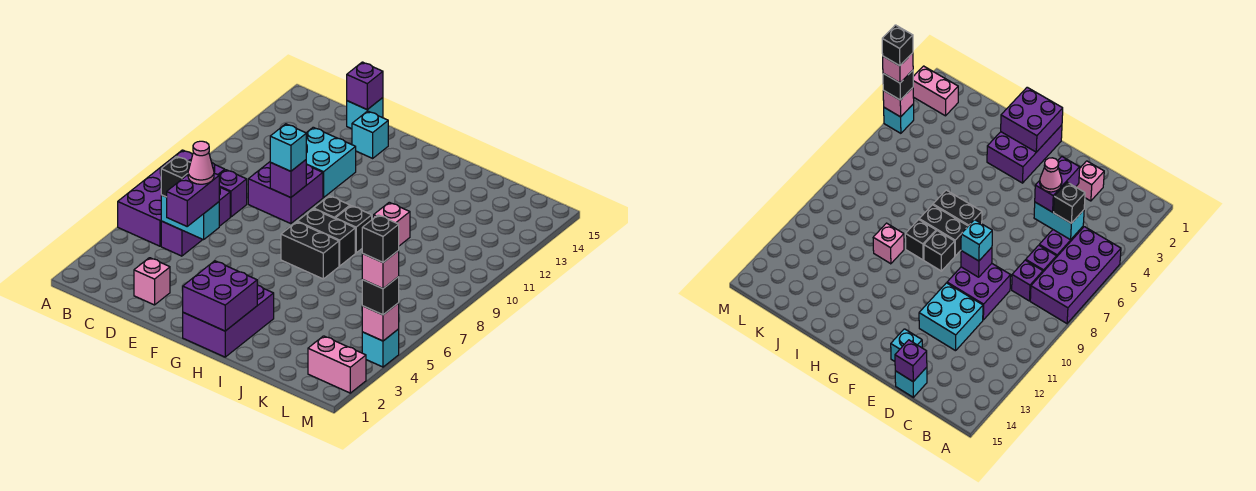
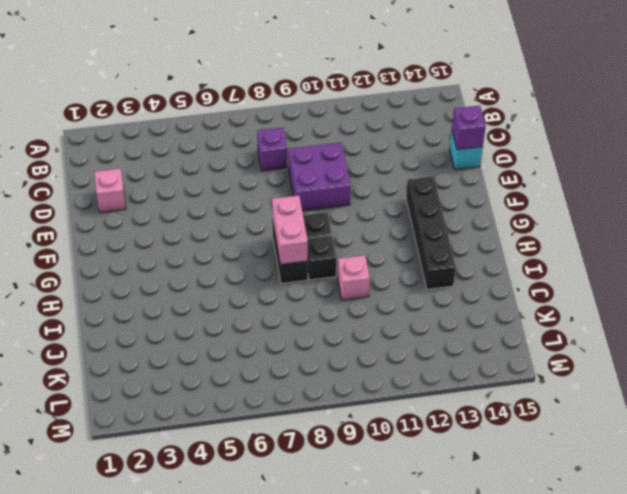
black 1x4 brick [406,176,456,289] -> none
pink 1x2 brick [272,195,308,264] -> pink 1x2 brick moved to [308,336,366,393]
none -> purple 2x4 brick [118,150,225,246]
none -> purple 1x2 brick [161,221,203,256]
none -> purple 1x1 brick [219,187,230,226]

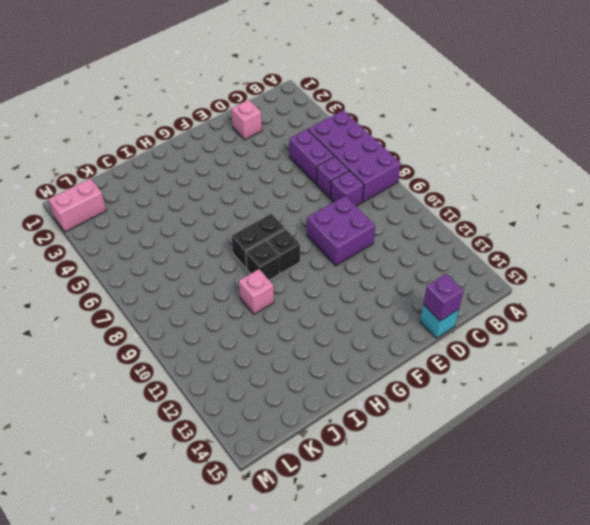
none -> cyan 2x2 brick [306,127,356,198]
none -> cyan 1x1 brick [352,111,388,158]
none -> purple 2x3 brick [183,285,274,357]

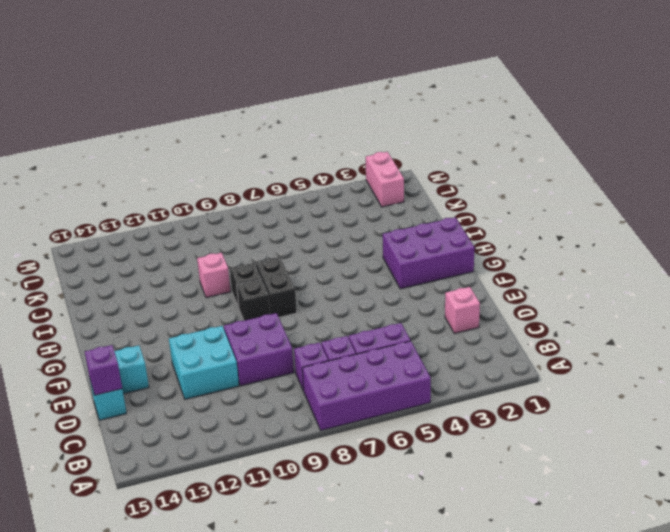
none -> black 1x2 brick [281,222,339,279]
none -> cyan 1x1 brick [362,329,399,367]
none -> cyan 1x2 brick [161,195,219,240]

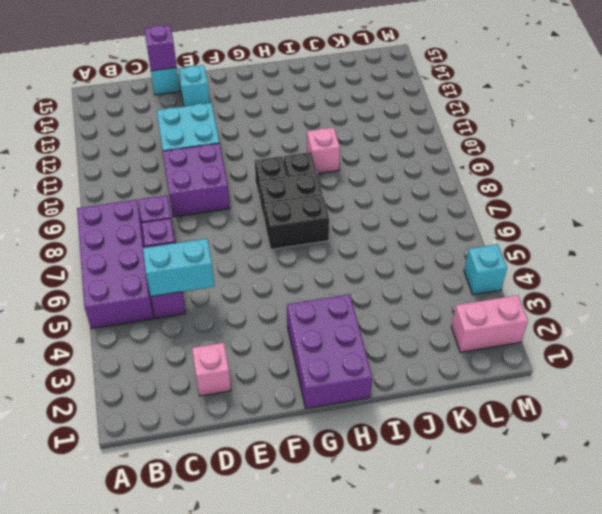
none -> purple 1x1 brick [270,160,306,198]
none -> purple 2x2 brick [183,261,257,331]
none -> pink 1x1 brick [362,303,399,341]

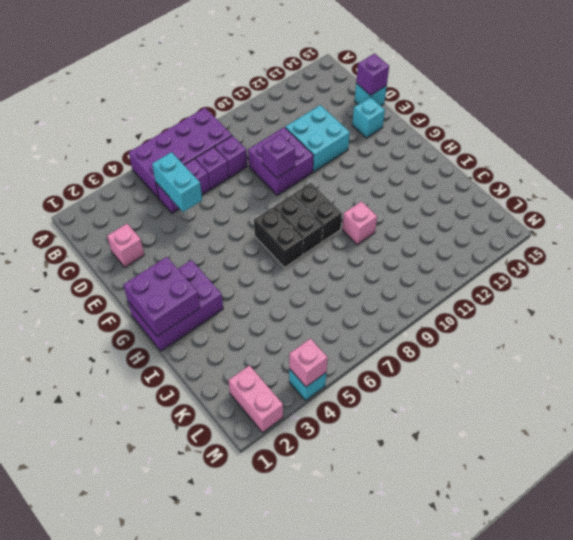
none -> black 1x1 brick [161,156,191,197]
none -> purple 1x2 brick [167,173,219,226]
none -> cyan 1x1 brick [270,124,306,171]

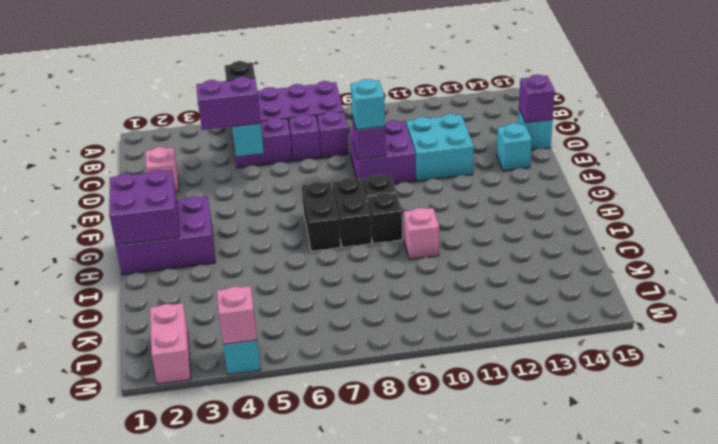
none -> black 1x1 brick [362,277,399,315]
none -> pink 1x1 cone [188,141,214,184]
none -> pink 1x1 brick [362,251,399,289]

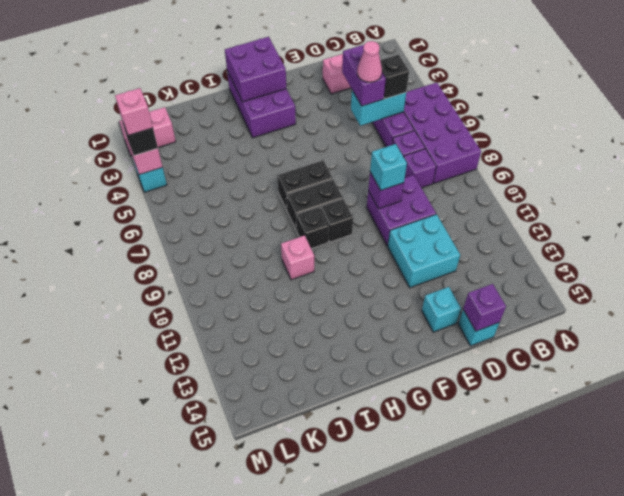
none -> black 1x1 brick [362,215,399,262]

